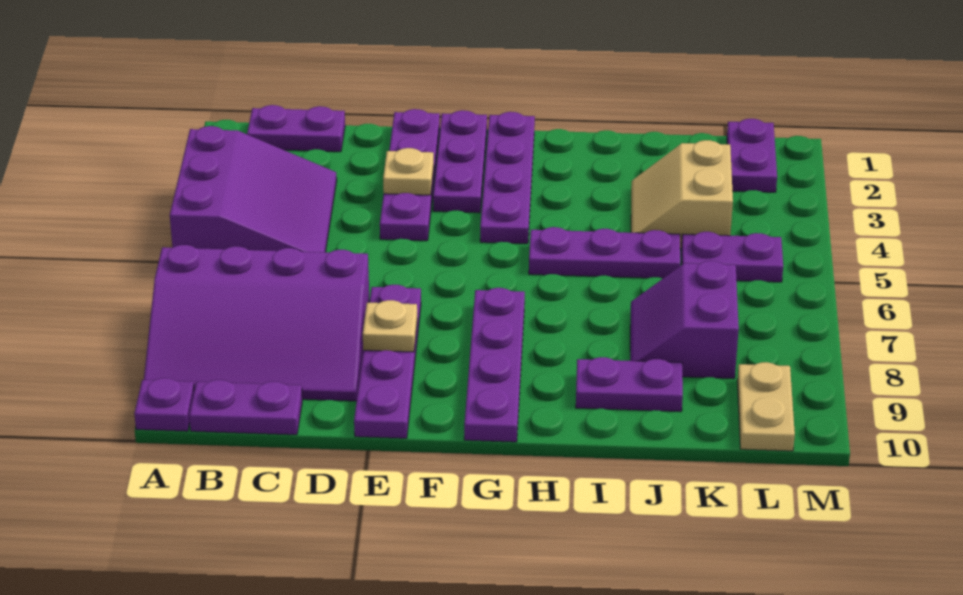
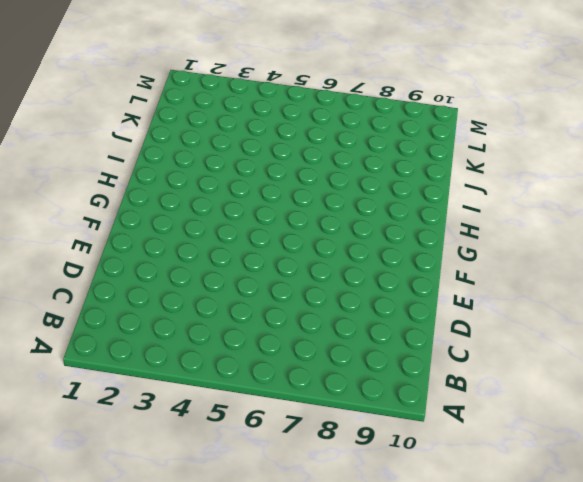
none -> purple 3x3 slope [170,126,337,252]
none -> purple 3x4 slope [144,245,369,401]
none -> purple 1x1 plate [134,378,194,431]

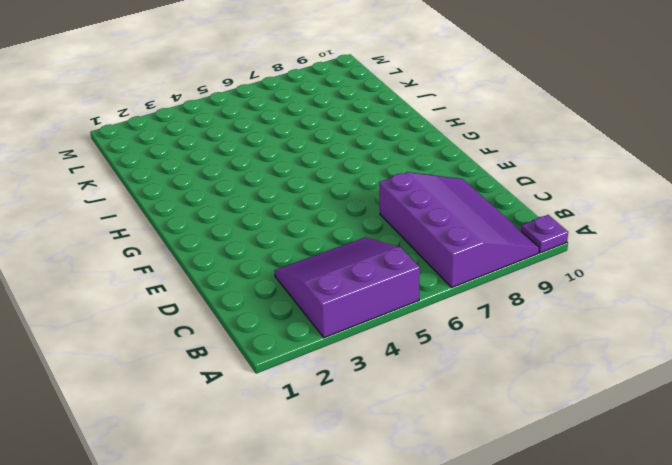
none -> purple 1x2 plate [247,105,345,152]
none -> purple 1x2 plate [189,380,302,435]
none -> purple 1x4 plate [380,109,440,241]

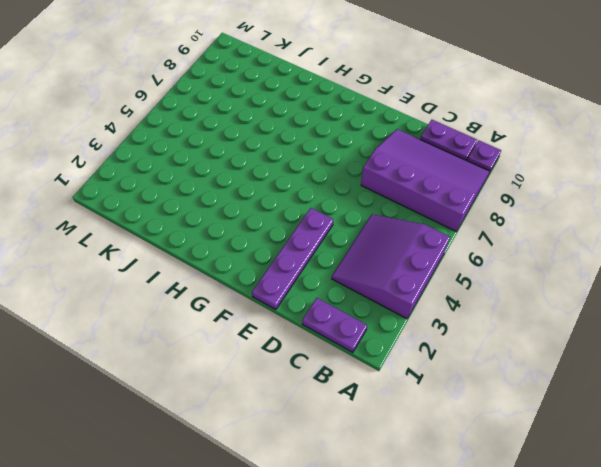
none -> purple 1x4 plate [354,285,421,438]
none -> purple 1x3 plate [433,110,487,213]
none -> purple 1x4 plate [480,112,535,244]

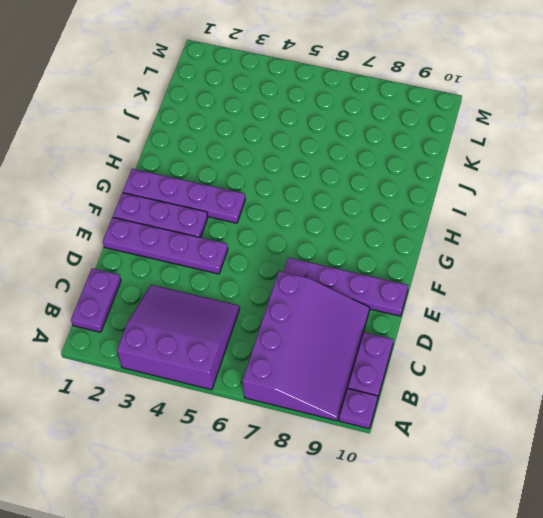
none -> purple 1x4 plate [464,288,525,442]
none -> purple 1x3 plate [529,227,680,278]
none -> purple 1x2 plate [576,357,683,412]

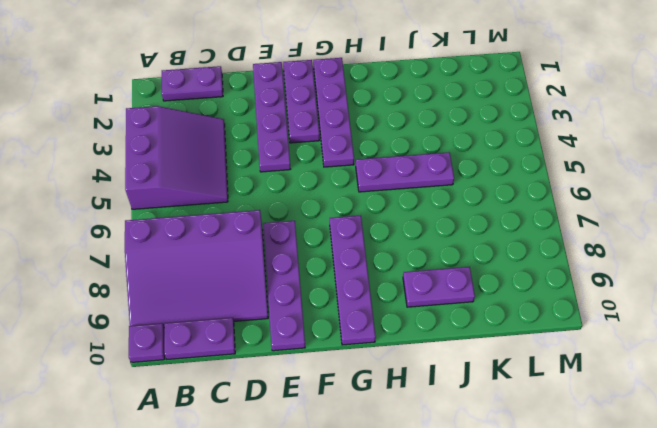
none -> tan 2x2 slope [631,140,733,248]
none -> purple 2x2 slope [630,261,739,379]
none -> purple 1x2 plate [681,232,783,282]

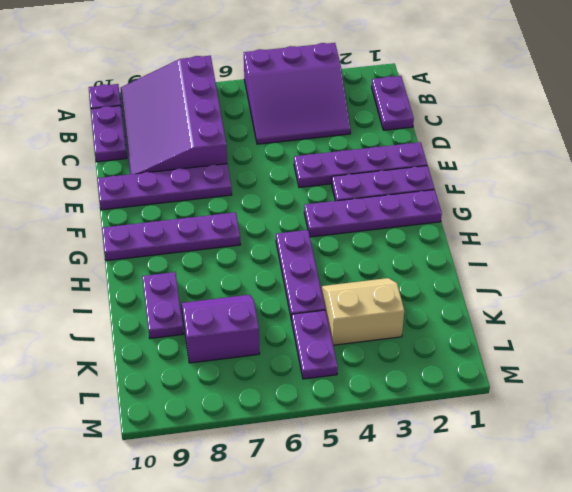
none -> purple 1x2 plate [727,119,777,192]
none -> tan 1x2 plate [737,362,795,451]
none -> tan 1x1 plate [383,148,434,195]

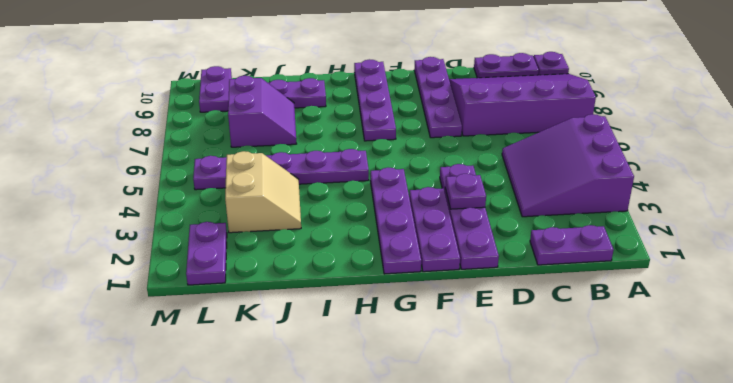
purple 1x1 plate [445,174,486,209] -> tan 1x1 plate [383,148,434,195]
purple 1x2 plate [199,66,232,112] -> tan 1x2 plate [737,362,795,451]
none -> tan 1x1 plate [363,300,417,352]

